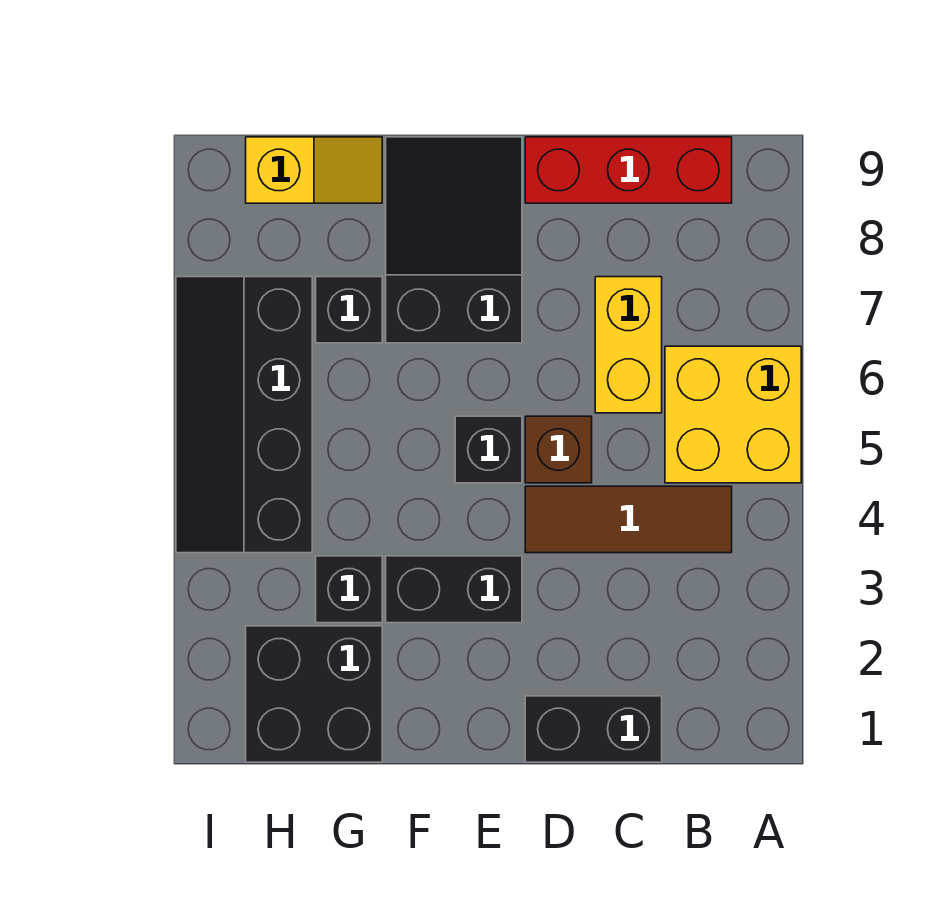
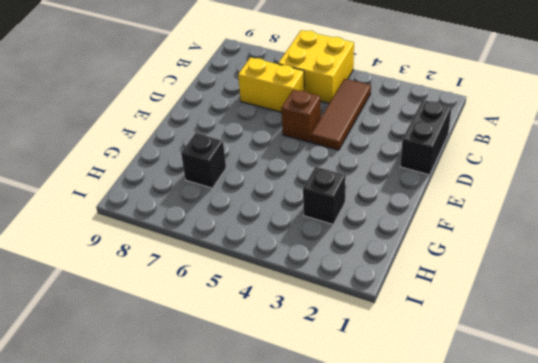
none -> red 1x3 brick [525,137,732,203]
none -> black 1x2 brick [386,556,522,623]
none -> black 1x1 brick [455,416,522,483]

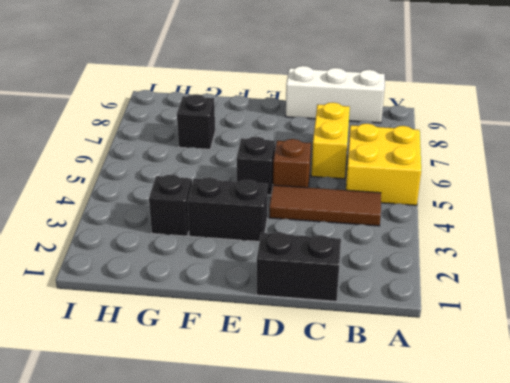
white 1x3 brick [286,66,385,123] -> red 1x3 brick [525,137,732,203]
none -> black 2x3 slope [386,137,522,343]
none -> black 2x2 brick [246,626,382,762]
none -> yellow 1x2 slope [246,137,382,203]

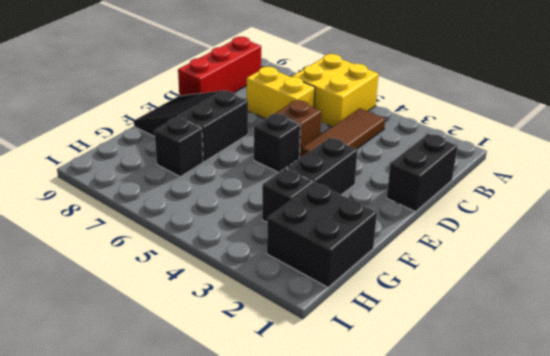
none -> yellow 1x2 slope [246,137,382,203]
none -> black 2x4 slope [176,277,312,553]

